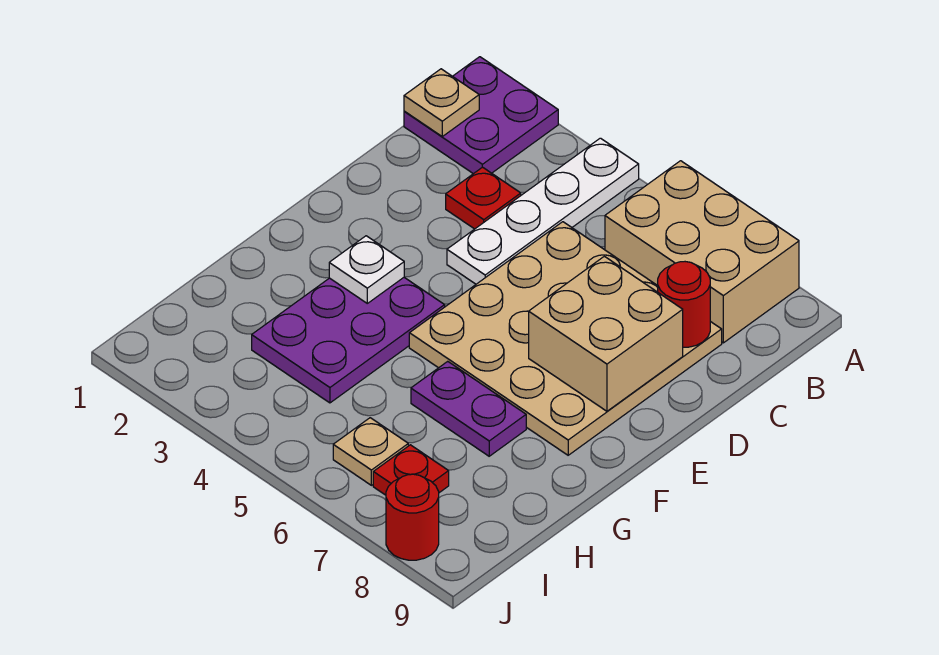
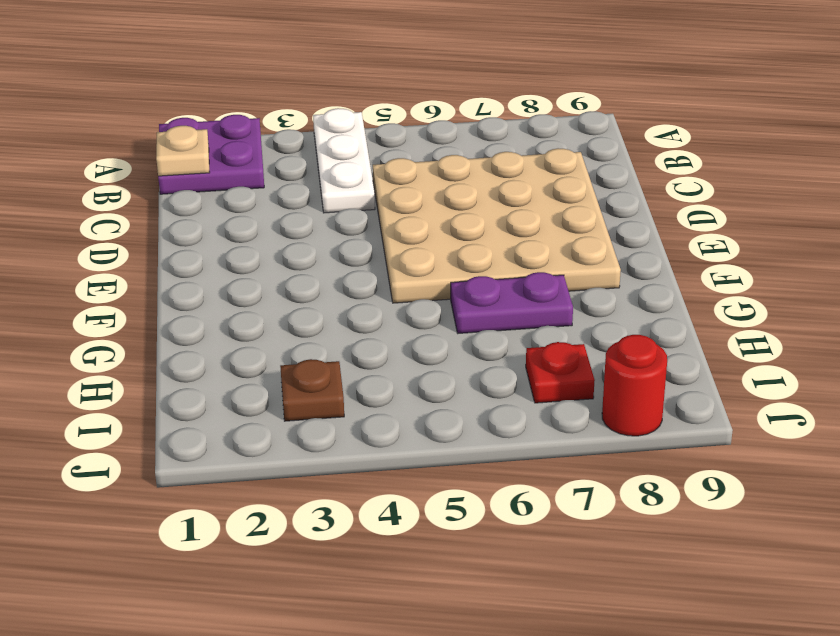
white 1x3 plate [313,108,375,213] -> white 1x4 plate [447,138,639,284]
brown 1x1 plate [280,359,344,421] -> none
none -> tan 2x3 brick [605,161,799,343]
none -> red 1x1 plate [446,167,521,229]
none -> purple 2x3 plate [252,278,445,403]

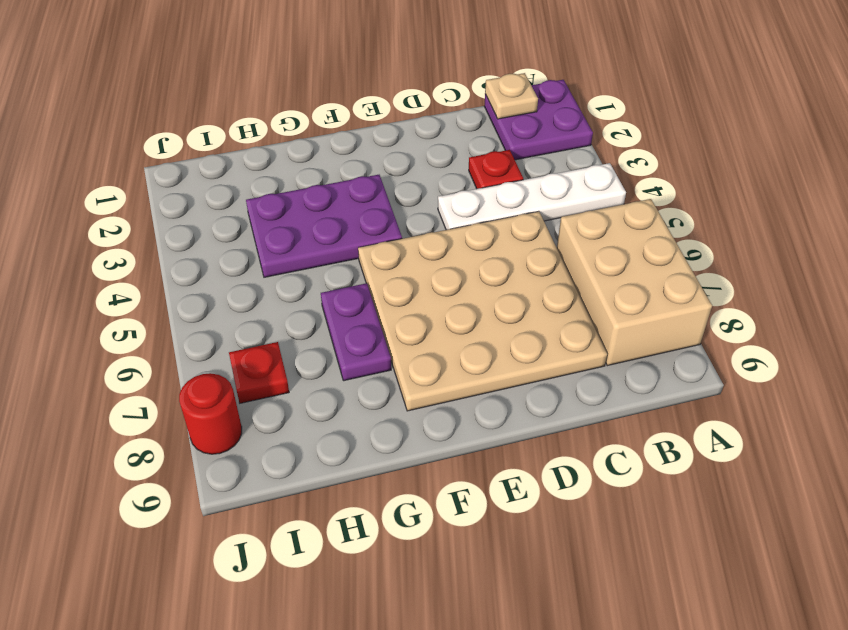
none -> tan 1x1 plate [333,418,408,485]
none -> red 1x1 round brick [658,262,710,347]
none -> tan 2x2 brick [529,256,683,411]

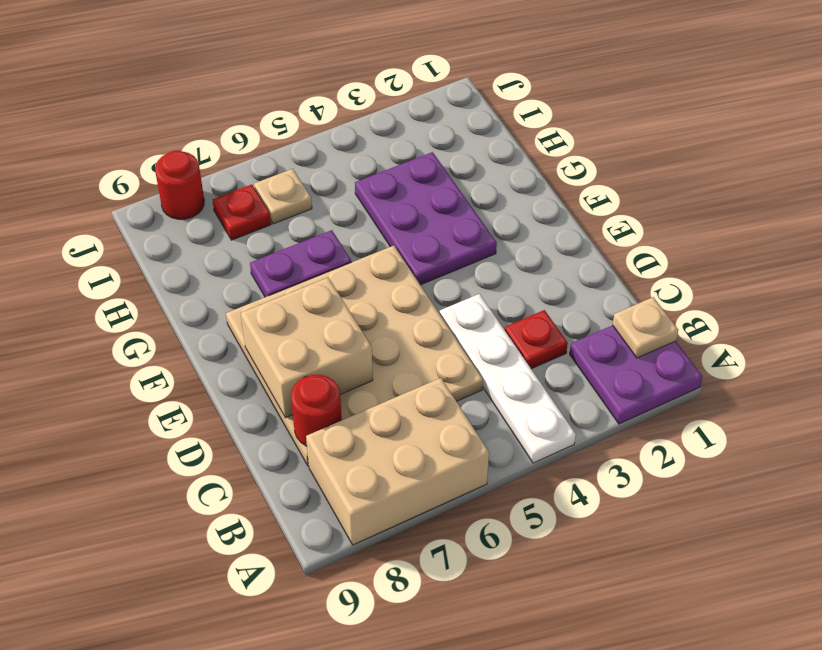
none -> white 1x1 plate [329,236,404,303]

